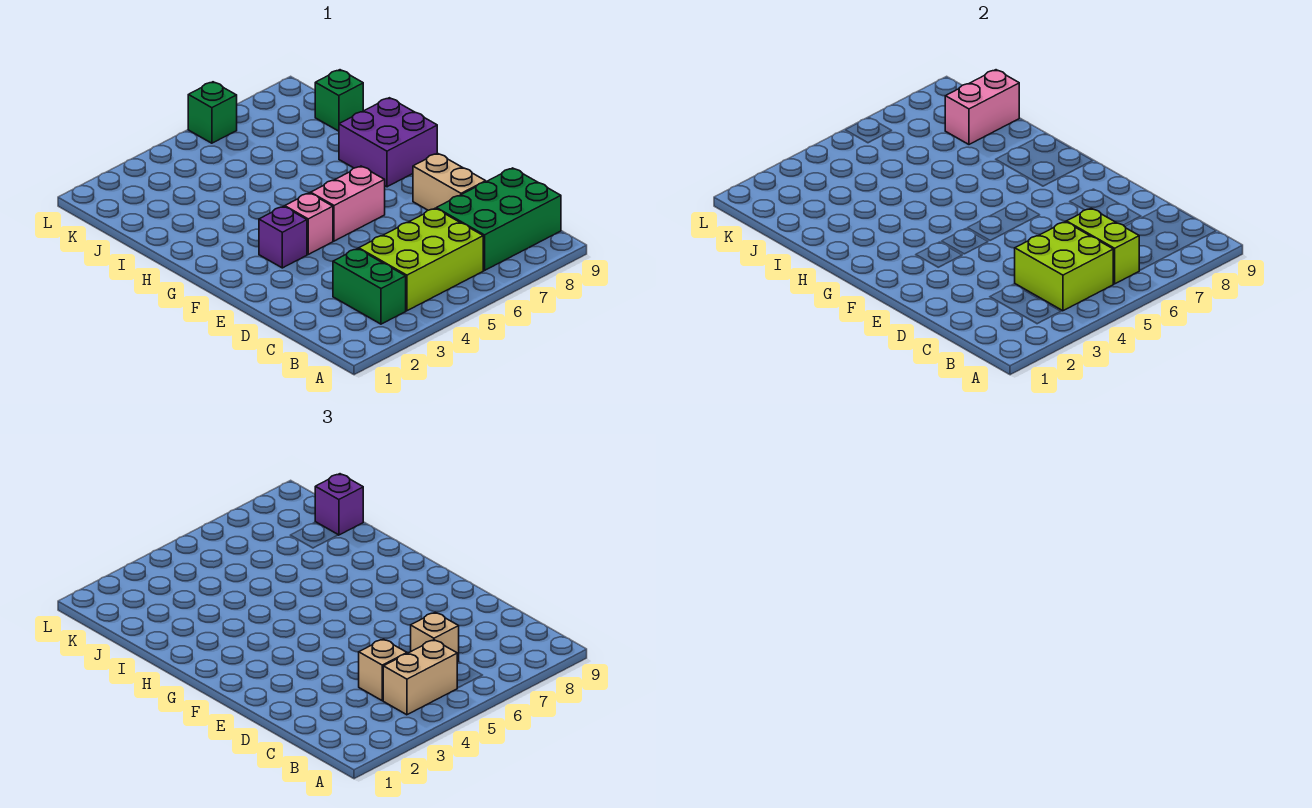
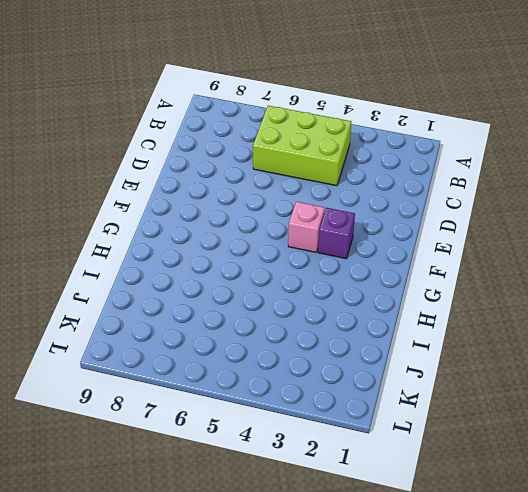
none -> green 1x2 brick [333,249,406,324]
none -> green 2x3 brick [436,168,561,270]
none -> tan 1x2 brick [413,153,486,210]

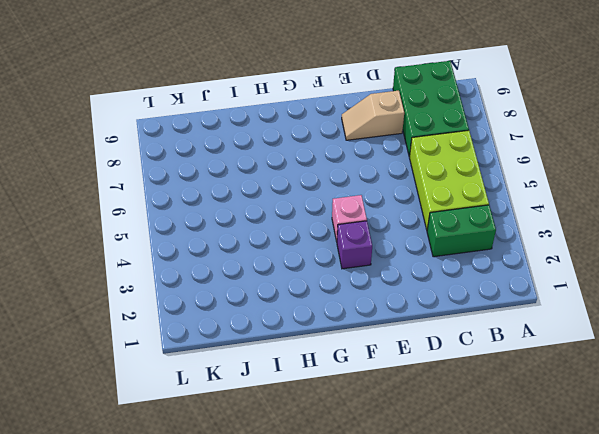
tan 1x2 slope [342,91,404,140] -> tan 1x2 brick [413,153,486,210]
none -> pink 1x2 brick [311,166,385,241]
none -> purple 2x2 brick [339,98,437,187]
none -> green 1x1 brick [315,70,363,131]

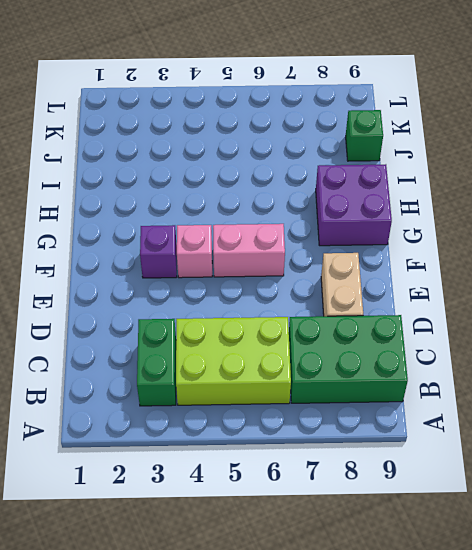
none -> green 1x1 brick [188,82,237,143]
none -> lime 2x2 brick [1015,222,1113,311]
none -> lime 1x2 brick [1067,208,1140,284]

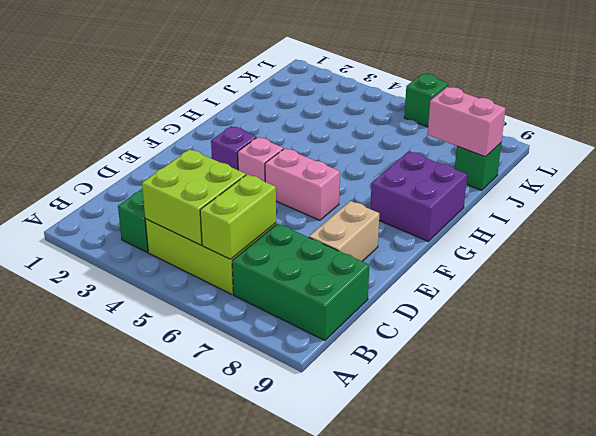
none -> tan 1x2 brick [383,640,457,715]
none -> tan 1x1 brick [359,639,407,701]
none -> tan 1x1 brick [411,612,459,662]

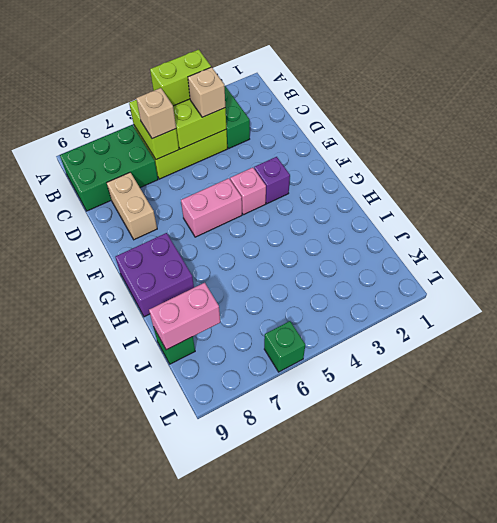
lime 1x2 brick [150,50,211,106] -> tan 1x2 brick [383,640,457,715]
none -> purple 1x1 brick [315,474,363,535]

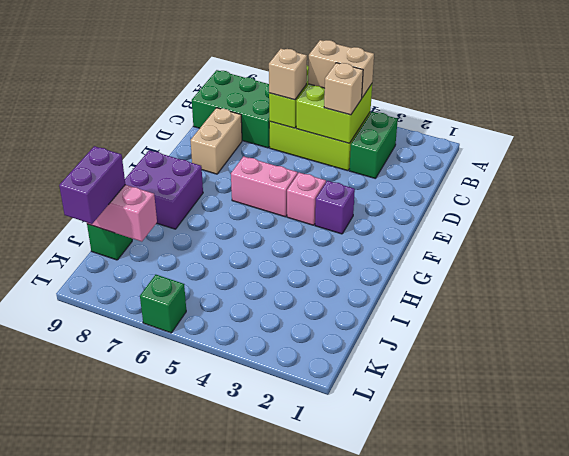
purple 1x2 brick [59,146,125,224] -> purple 1x1 brick [315,474,363,535]

